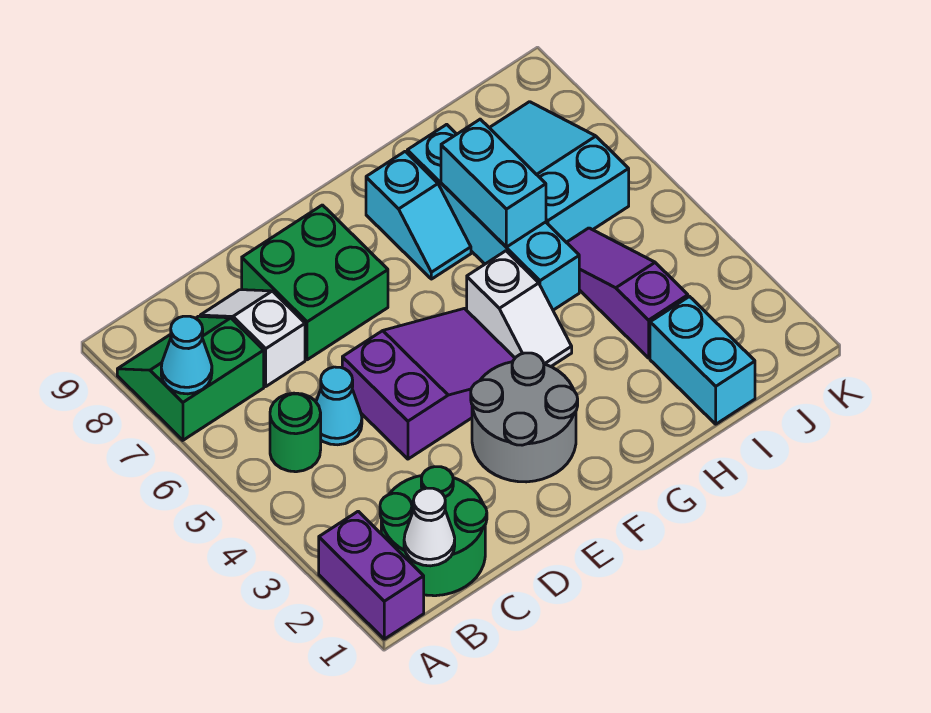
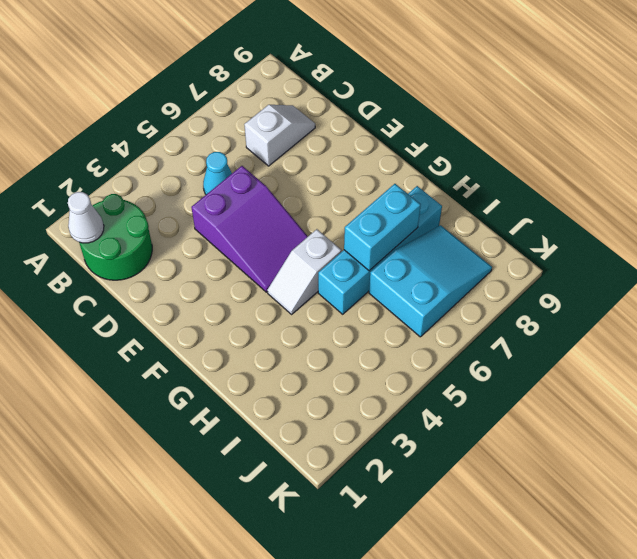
none -> purple 1x2 brick [319,511,424,639]
none -> green 2x2 slope [117,316,264,440]
none -> green 1x1 round brick [270,393,321,472]

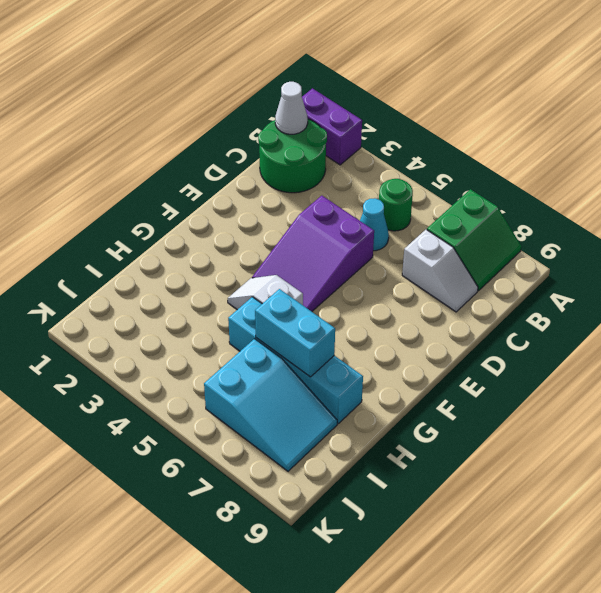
none -> green 2x2 brick [242,205,388,360]
none -> grey 2x2 round brick [471,353,578,482]
none -> cyan 1x2 slope [366,151,471,279]

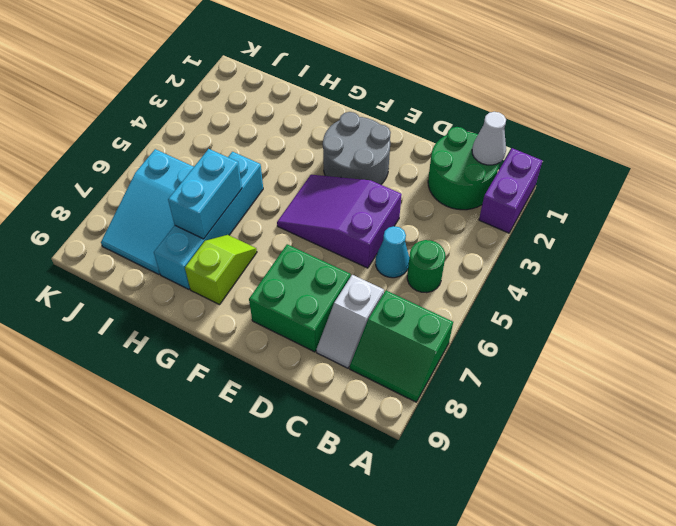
lime 1x2 slope [185,235,257,305] -> cyan 1x2 slope [366,151,471,279]
none -> white 1x2 slope [467,251,572,367]
none -> cyan 1x2 brick [650,297,755,424]
none -> purple 1x3 slope [566,228,688,358]

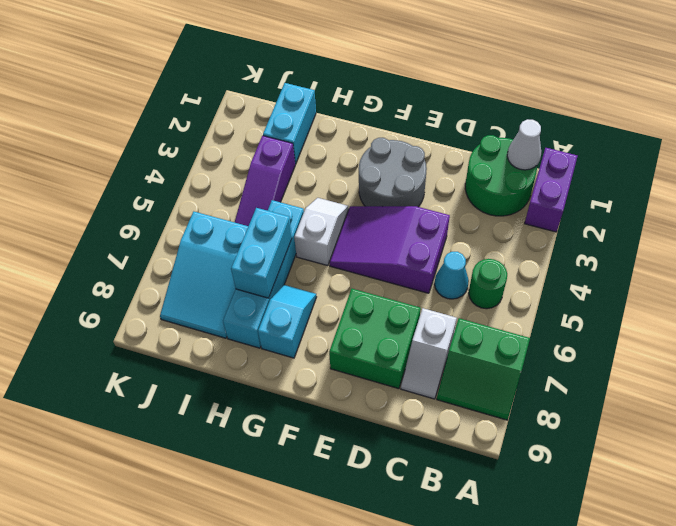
none -> cyan 1x1 cone [161,316,212,394]

